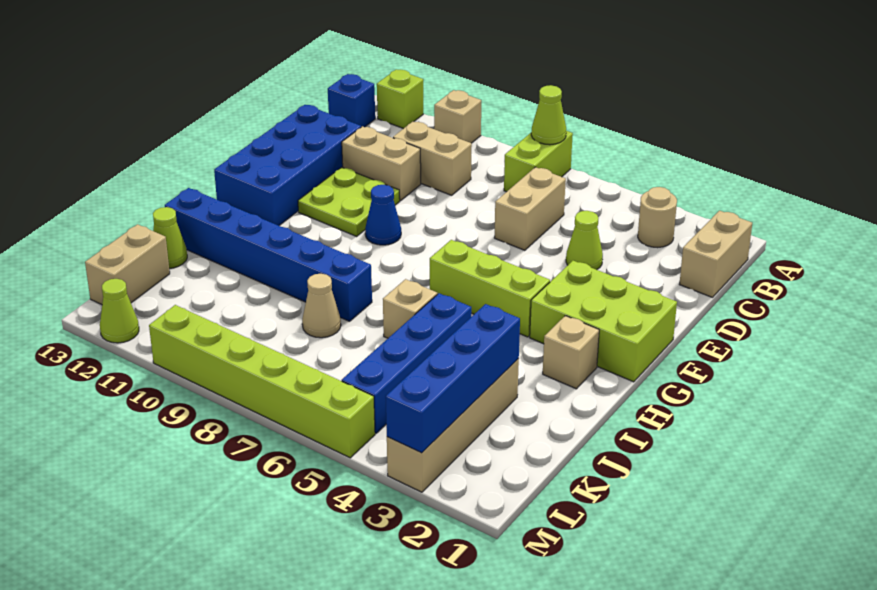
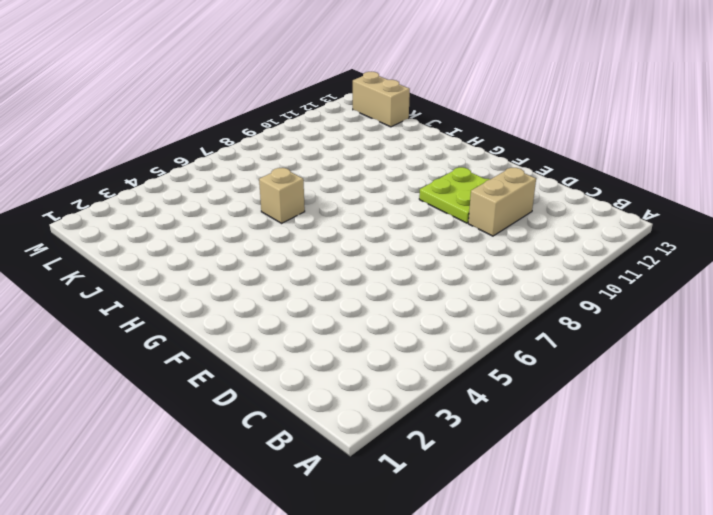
none -> lime 1x2 brick [504,131,573,192]
none -> tan 1x1 brick [434,90,481,143]
none -> lime 1x1 brick [377,69,423,129]

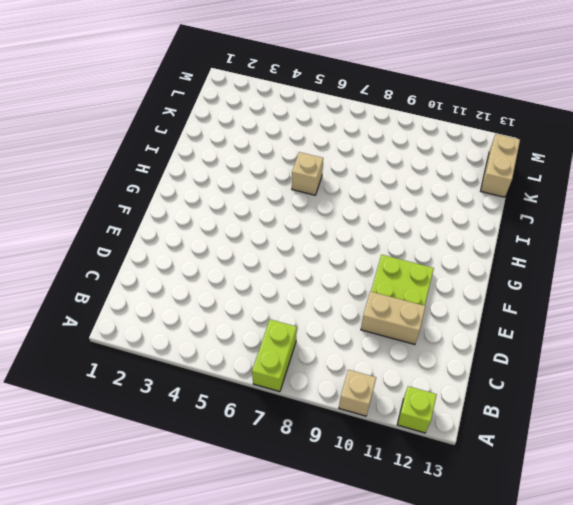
none -> tan 1x2 brick [679,211,752,297]
none -> tan 1x1 round brick [638,187,677,248]
none -> blue 1x1 brick [328,74,375,127]

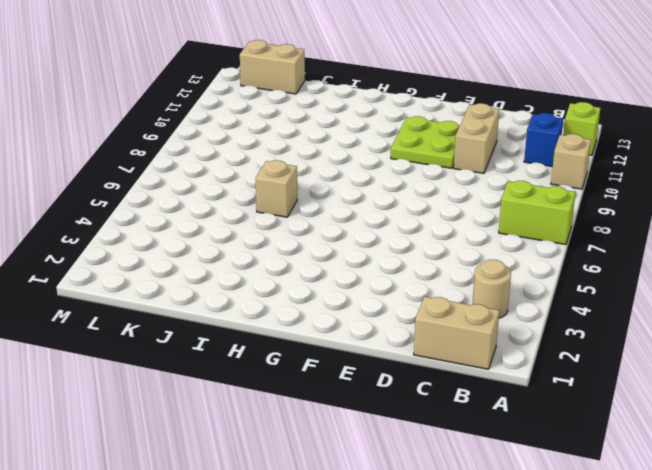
blue 1x1 brick [524,113,563,167] -> blue 1x1 brick moved to [328,74,375,127]
none -> tan 1x2 brick [494,167,566,250]
none -> tan 1x2 brick [393,122,472,195]
none -> lime 1x1 cone [566,211,603,270]

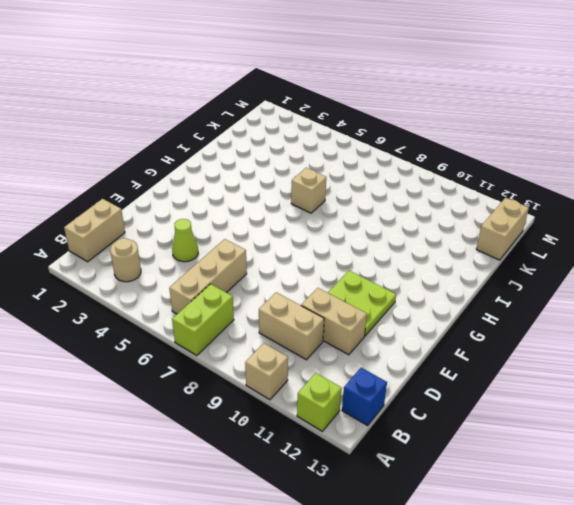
tan 1x3 brick [169,239,247,314] -> tan 1x2 brick [494,167,566,250]
none -> blue 2x4 brick [214,105,361,226]
none -> lime 2x3 brick [530,261,677,382]
none -> blue 1x1 cone [365,185,401,245]

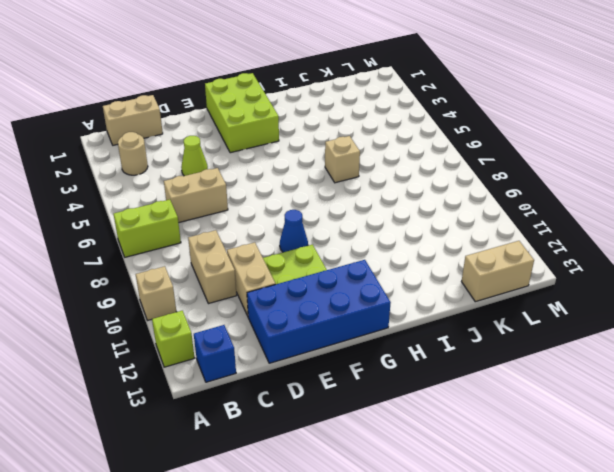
none -> lime 1x3 brick [430,240,550,337]
none -> tan 1x1 brick [543,316,599,389]
none -> blue 1x4 brick [342,293,471,433]

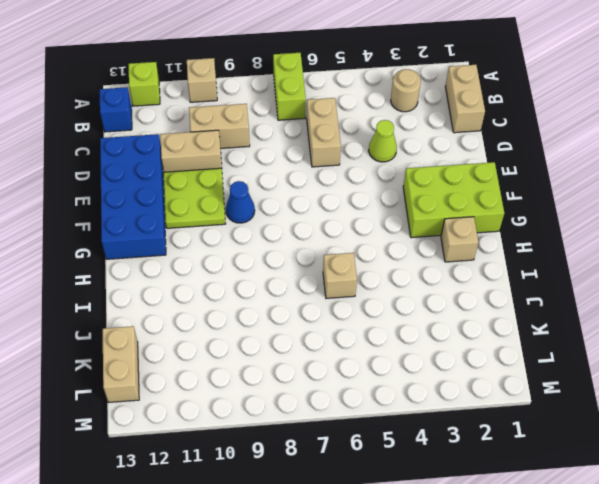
none -> lime 1x3 brick [430,240,550,337]
none -> blue 1x4 brick [342,293,471,433]
none -> blue 1x6 brick [165,188,372,321]

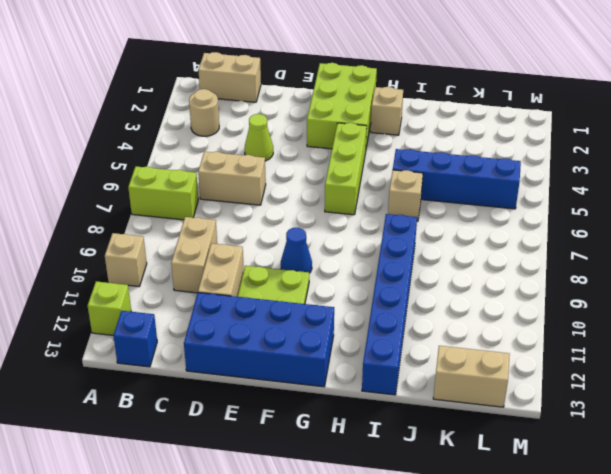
none -> tan 1x4 brick [387,359,519,492]
none -> tan 1x1 cone [302,274,341,338]
none -> lime 1x1 cone [153,207,187,268]

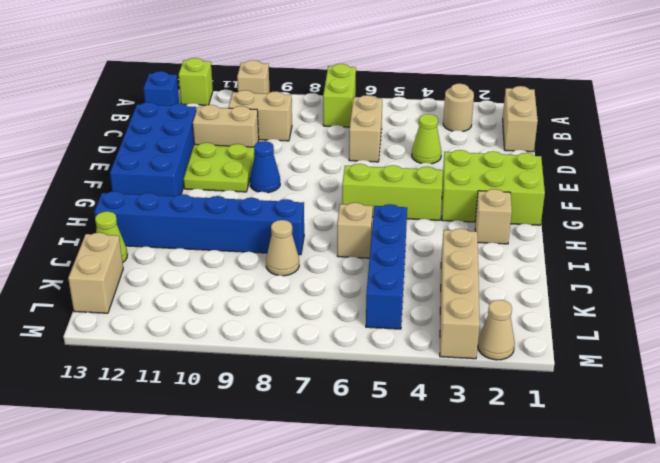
tan 1x1 cone [478,300,515,360] -> none
none -> lime 1x6 brick [149,305,375,458]
none -> lime 1x1 cone [100,279,139,343]
none -> lime 1x1 cone [531,85,566,145]

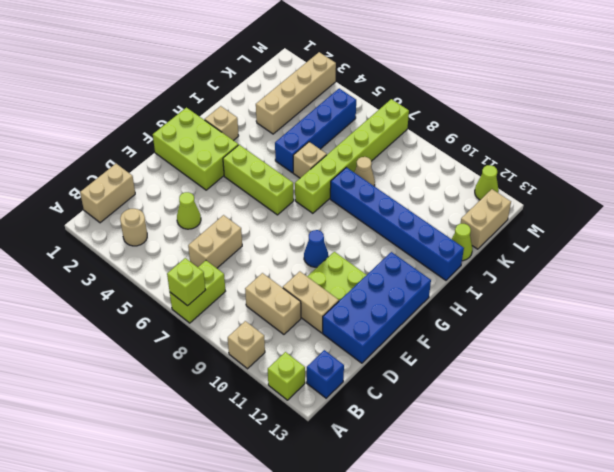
lime 1x1 brick [167,258,205,306] -> lime 1x1 cone [531,85,566,145]
lime 1x6 brick [295,99,409,213] -> lime 1x6 brick turned to [149,305,375,458]
none -> blue 1x4 brick [386,304,520,453]

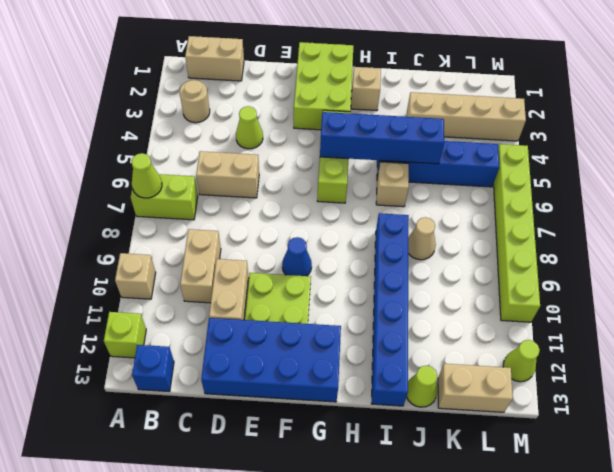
blue 1x4 brick [320,112,444,164] -> blue 1x4 brick moved to [386,304,520,453]

